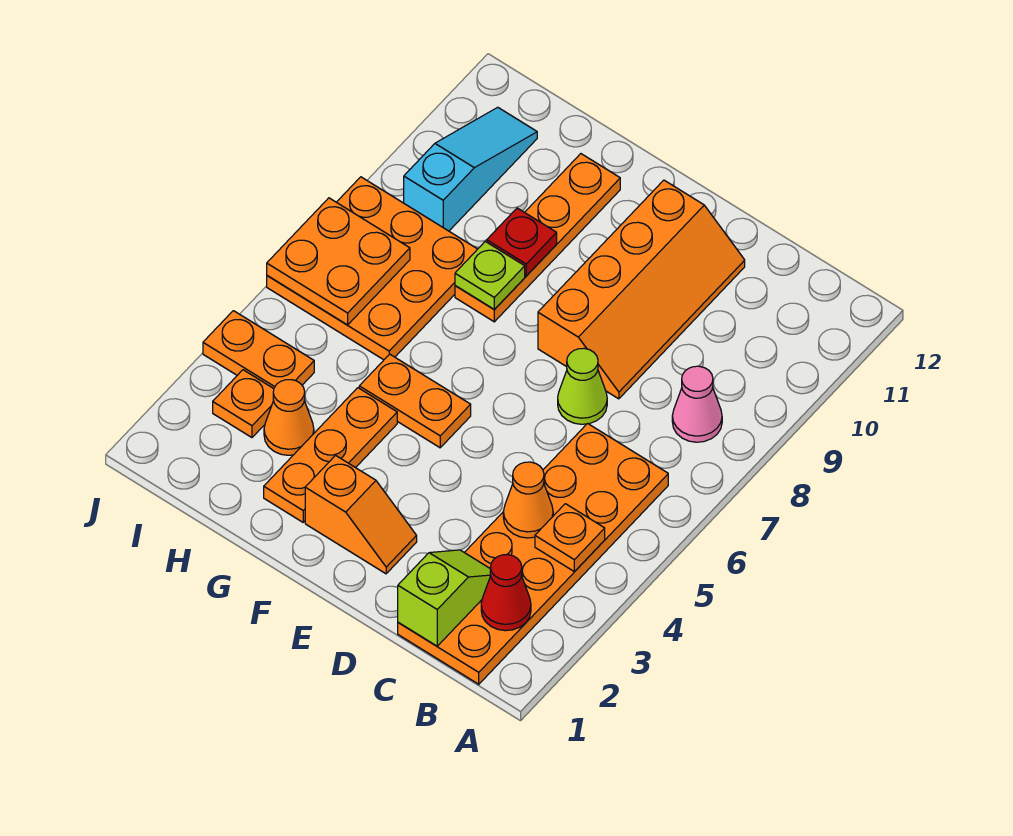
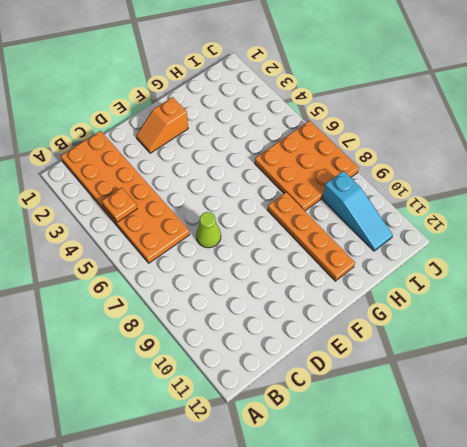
none -> pink 1x1 cone [672,366,722,442]
none -> orange 2x4 slope [538,180,745,399]
none -> orange 1x2 plate [359,354,471,448]

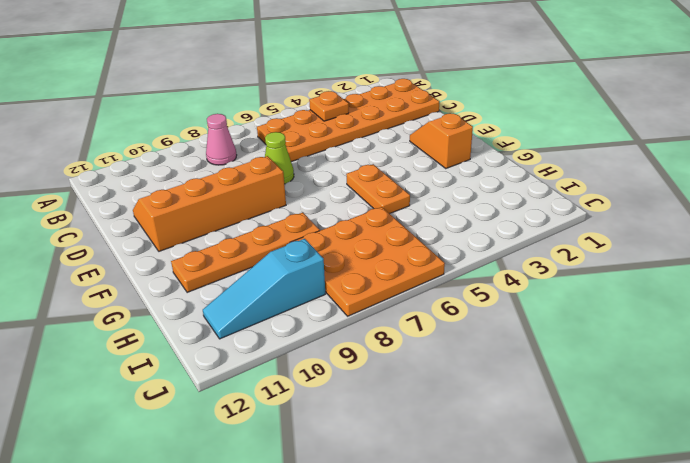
none -> orange 1x3 plate [264,388,397,522]
none -> orange 1x1 cone [264,380,314,455]
none -> orange 1x1 plate [213,370,274,438]

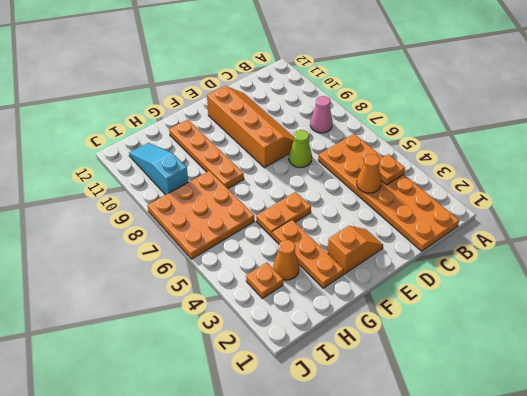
none -> orange 1x2 plate [203,311,314,389]
none -> red 1x1 cone [481,555,531,631]
none -> lime 1x2 slope [398,550,491,646]

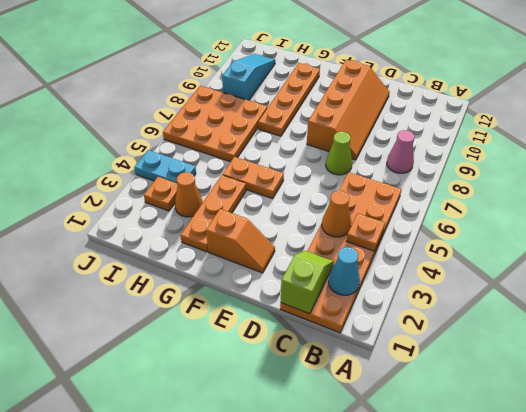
cyan 1x1 cone [328,247,360,295] -> red 1x1 cone [481,555,531,631]
cyan 1x2 plate [134,150,196,183] -> orange 1x2 plate [203,311,314,389]
none -> lime 1x1 plate [455,242,525,309]
none -> red 1x1 plate [487,208,557,276]
none -> orange 2x2 plate [267,198,410,325]

